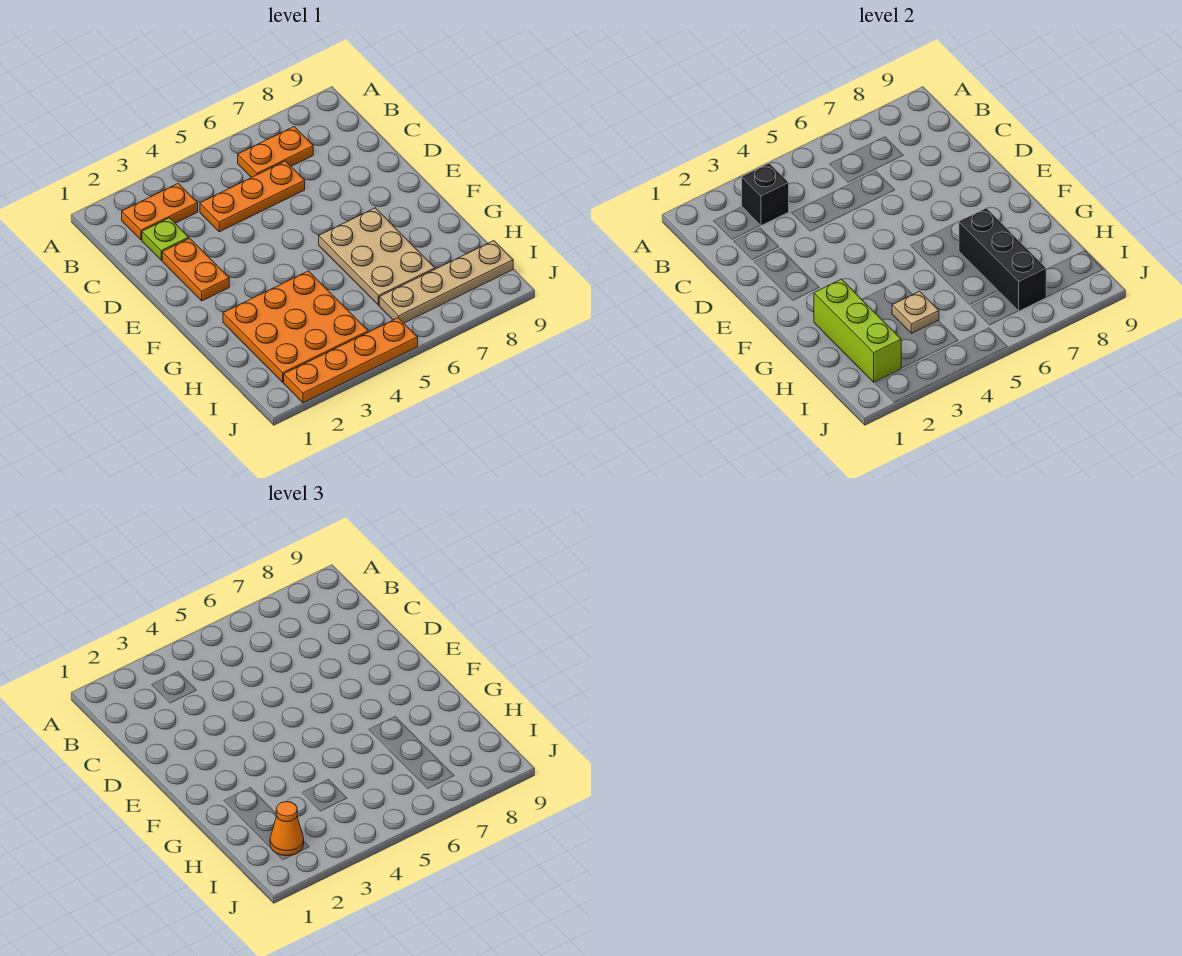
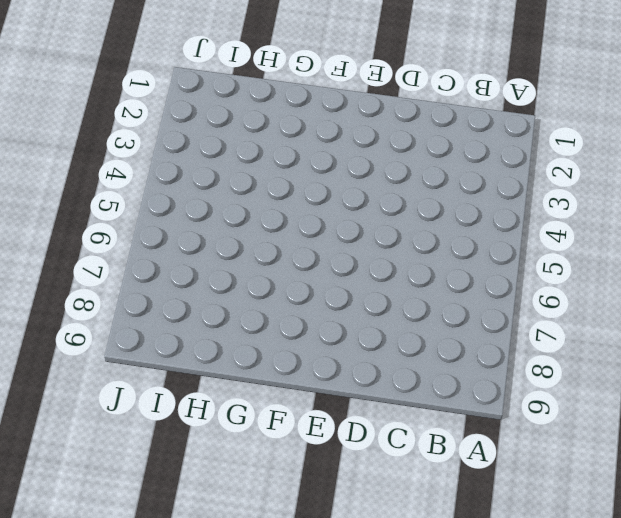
none -> orange 1x2 plate [122,183,198,240]
none -> orange 1x2 plate [238,127,313,178]
none -> lime 1x1 plate [142,218,189,260]

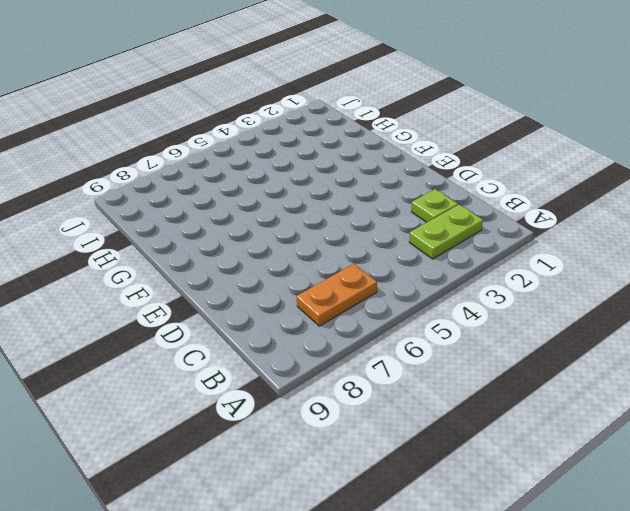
lime 1x2 plate [409,205,483,259] -> orange 1x2 plate [122,183,198,240]
none -> orange 1x3 plate [200,161,305,232]
none -> orange 1x2 plate [162,238,229,301]
none -> tan 2x3 plate [319,208,435,305]

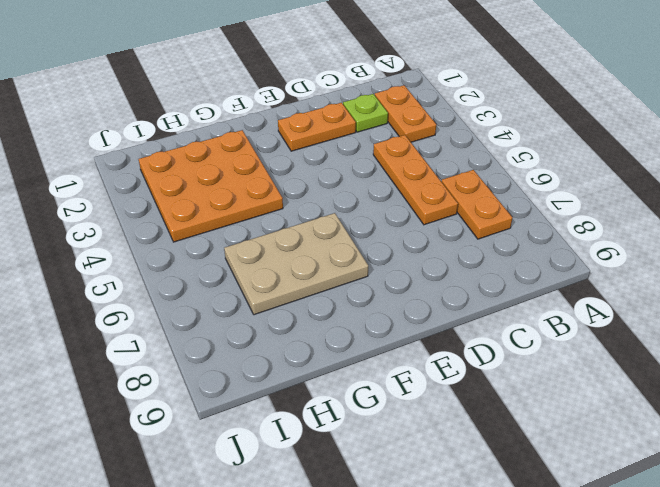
none -> tan 1x4 plate [379,241,513,323]
none -> orange 1x4 plate [284,318,418,403]
none -> black 1x1 brick [742,163,789,226]

